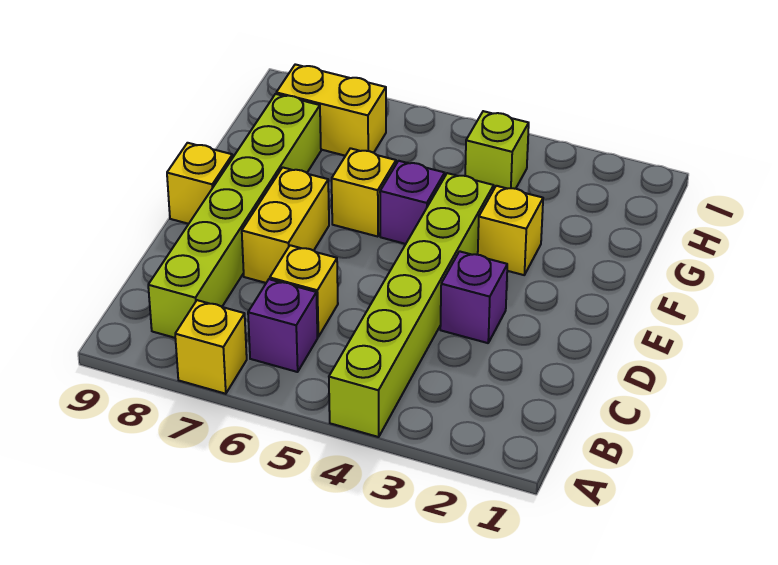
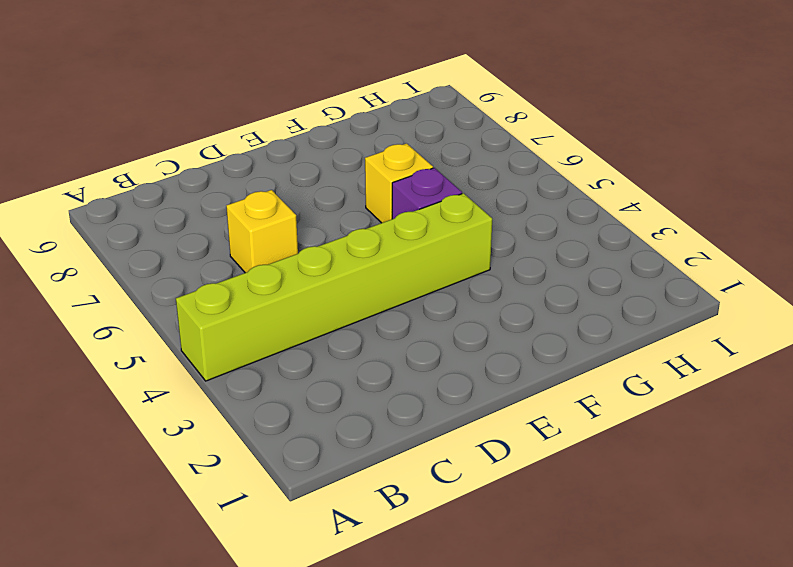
none -> yellow 1x1 brick [175,300,247,394]
none -> purple 1x1 brick [248,279,318,372]
none -> lime 1x6 brick [148,94,321,338]

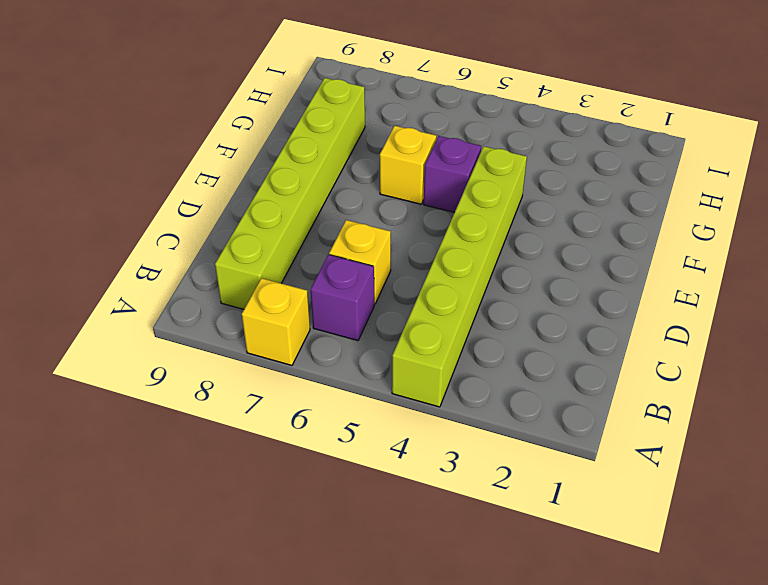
none -> purple 1x1 brick [440,251,507,343]
none -> yellow 1x2 brick [242,167,329,283]
none -> yellow 1x1 brick [167,143,233,224]

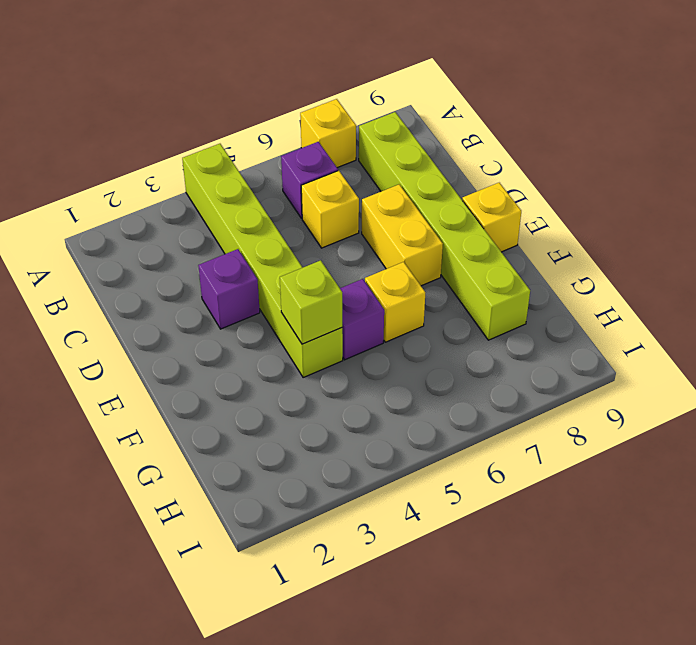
lime 1x1 brick [280,260,342,344] -> lime 1x1 brick moved to [465,111,529,189]
none -> yellow 1x1 brick [478,186,543,275]
none -> yellow 1x2 brick [276,64,386,156]

